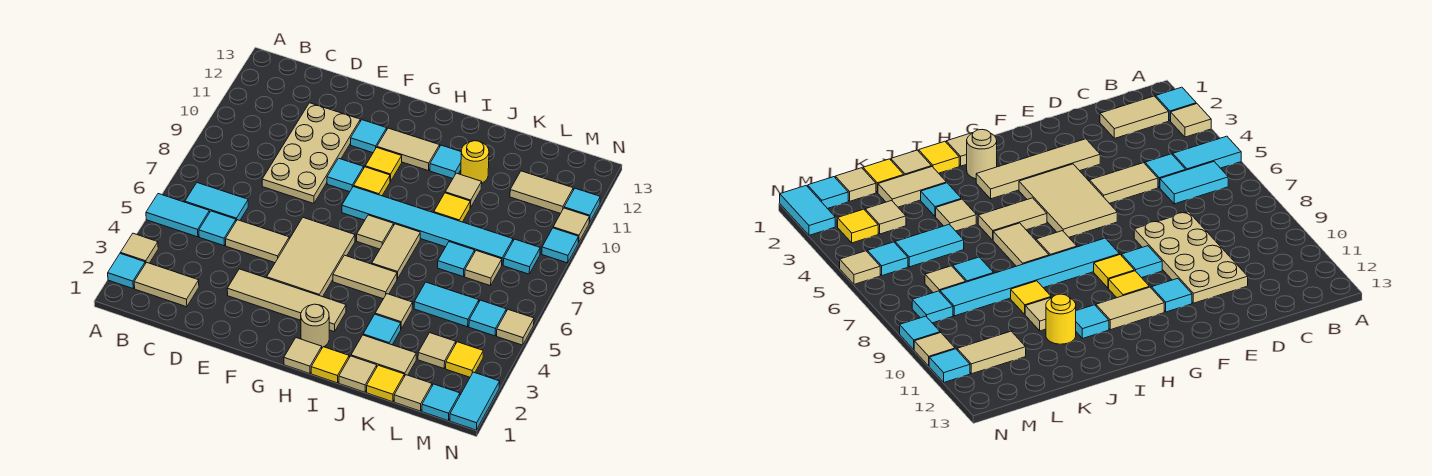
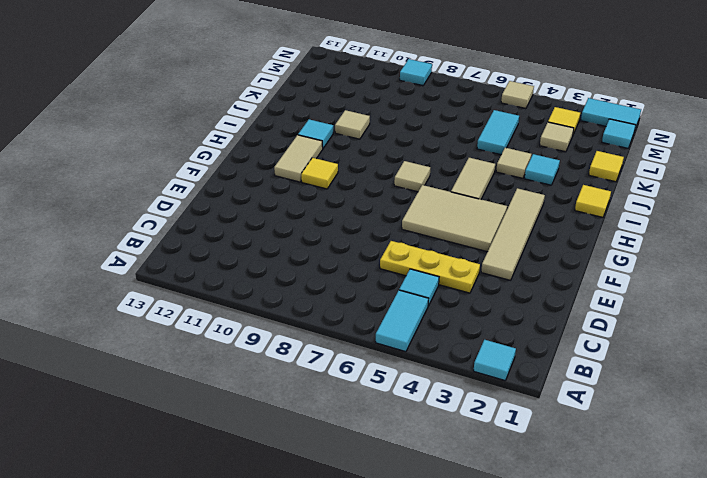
yellow 1x3 plate [380,241,480,293] -> tan 1x2 tile [226,220,289,263]
none -> tan 1x1 tile [121,233,158,264]
none -> tan 1x2 tile [134,262,199,307]
none -> cyan 1x2 tile [185,183,248,221]
none -> tan 2x4 plate [262,103,360,203]

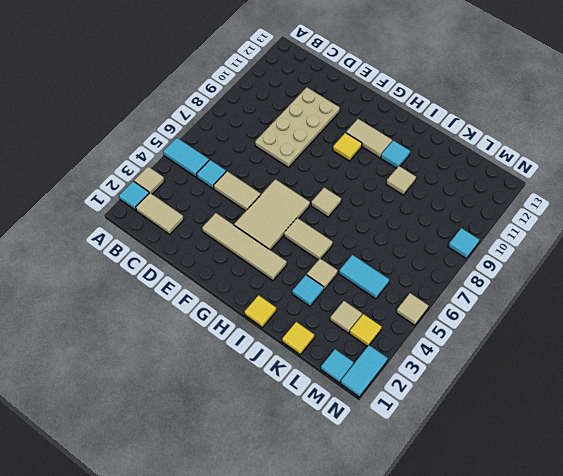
none -> cyan 1x2 tile [185,183,248,221]
none -> cyan 1x1 tile [327,158,364,192]
none -> cyan 1x1 tile [351,120,387,153]
none -> cyan 1x6 tile [342,186,513,265]

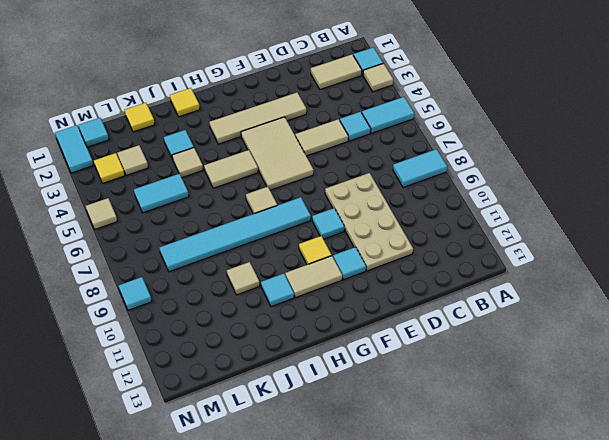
cyan 1x2 tile [393,149,447,188] -> cyan 1x2 tile moved to [185,183,248,221]
none -> yellow 1x1 tile [354,167,390,196]
none -> tan 1x1 tile [284,338,322,374]
none -> tan 1x1 round brick [301,304,329,348]
none -> tan 1x2 tile [372,224,420,279]

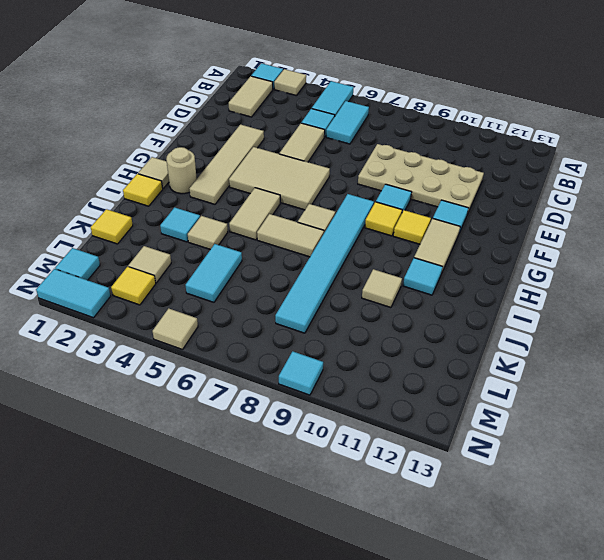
none -> tan 1x1 tile [339,356,377,392]
none -> tan 1x2 tile [351,335,416,376]
none -> yellow 1x1 tile [434,193,470,222]
none -> yellow 1x1 round brick [461,141,489,183]

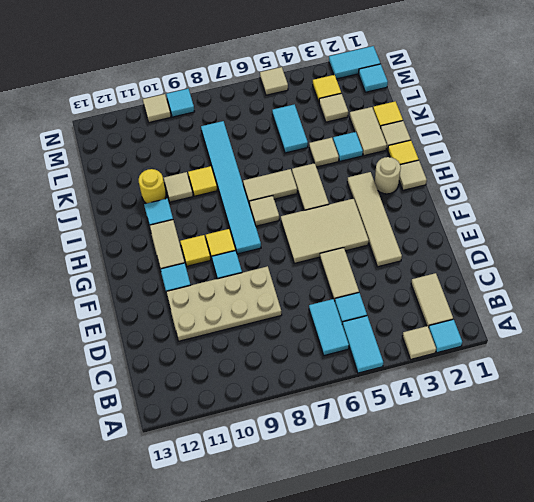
none -> cyan 1x1 tile [438,242,475,276]
none -> tan 1x1 tile [394,375,432,411]
none -> tan 1x1 tile [465,251,502,286]
none -> tan 1x2 tile [510,171,573,213]

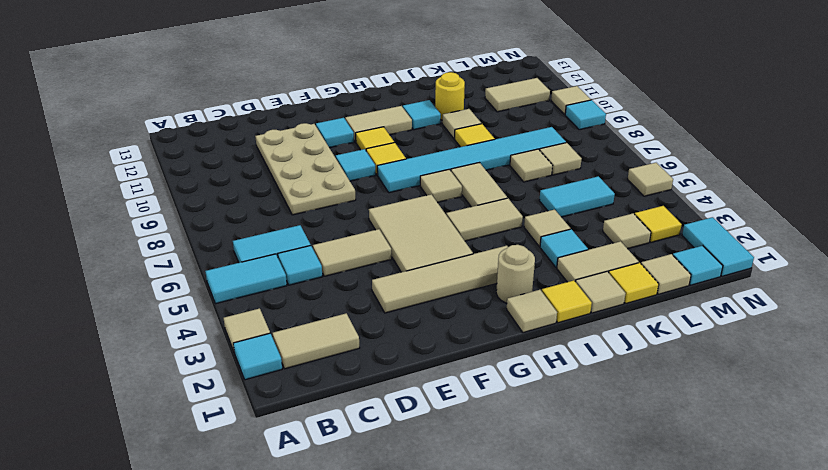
tan 1x1 tile [510,149,553,182] -> cyan 1x1 tile [438,242,475,276]
none -> cyan 1x1 tile [469,300,506,336]
none -> cyan 1x1 tile [503,239,540,274]
none -> cyan 1x1 tile [564,188,600,223]

